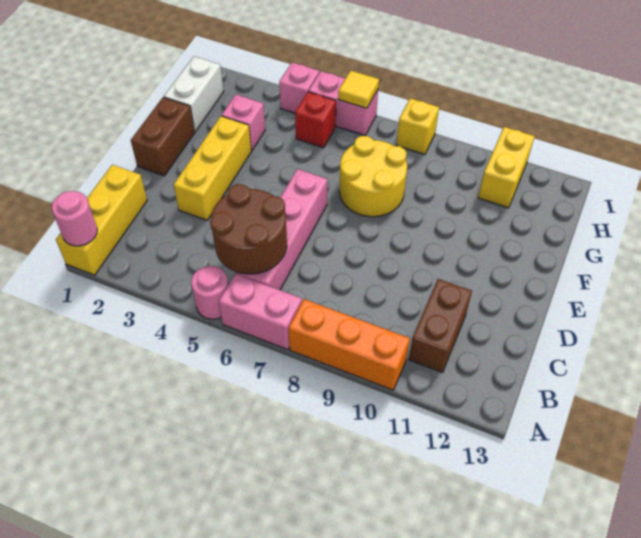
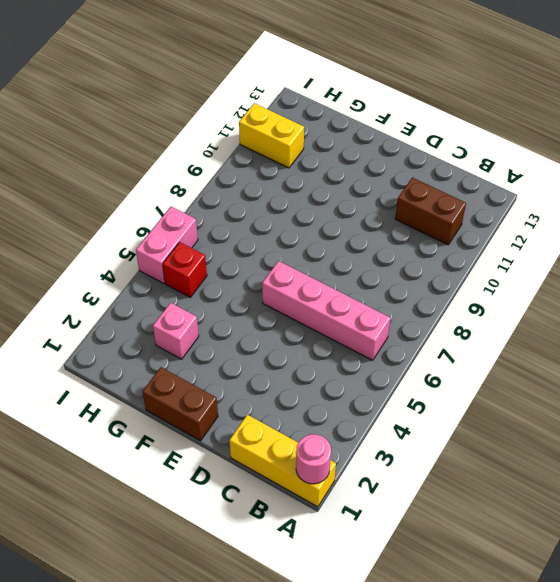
none -> pink 1x1 round brick [191,266,228,319]
none -> pink 1x2 brick [219,274,302,350]
none -> orange 1x3 brick [288,299,410,390]

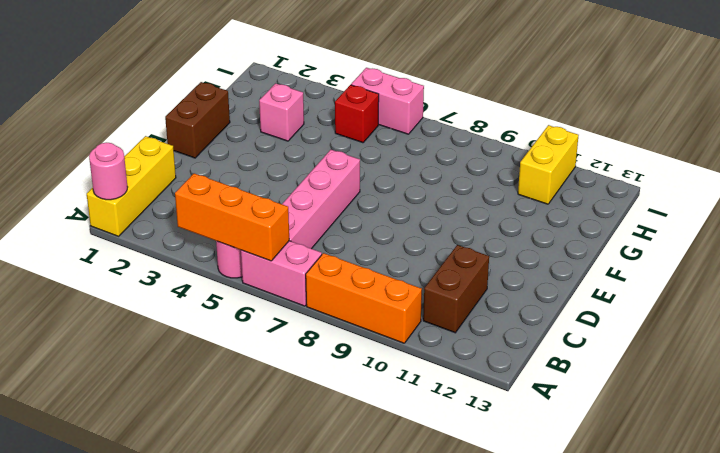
orange 1x3 brick [175,173,289,261] -> none
none -> yellow 1x3 brick [174,116,251,220]
none -> yellow 2x2 round brick [339,136,407,217]
none -> white 1x2 brick [164,56,224,131]

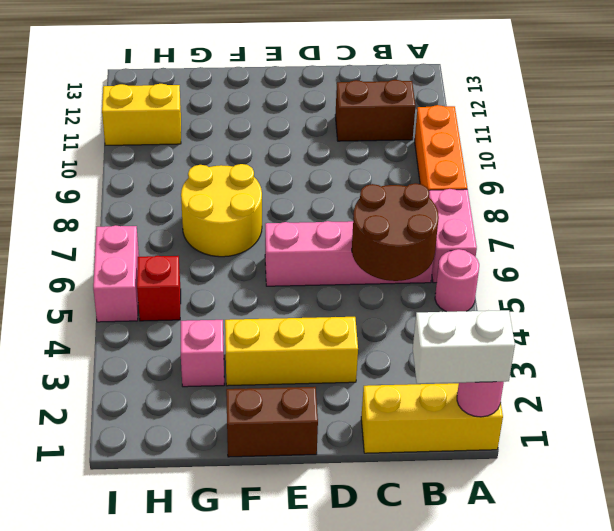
white 1x2 brick [413,310,515,384] -> white 1x2 brick moved to [164,56,224,131]
none -> pink 1x1 brick [279,62,319,113]
none -> yellow 1x1 brick [396,98,439,155]
none -> yellow 1x1 tile [338,70,379,108]

